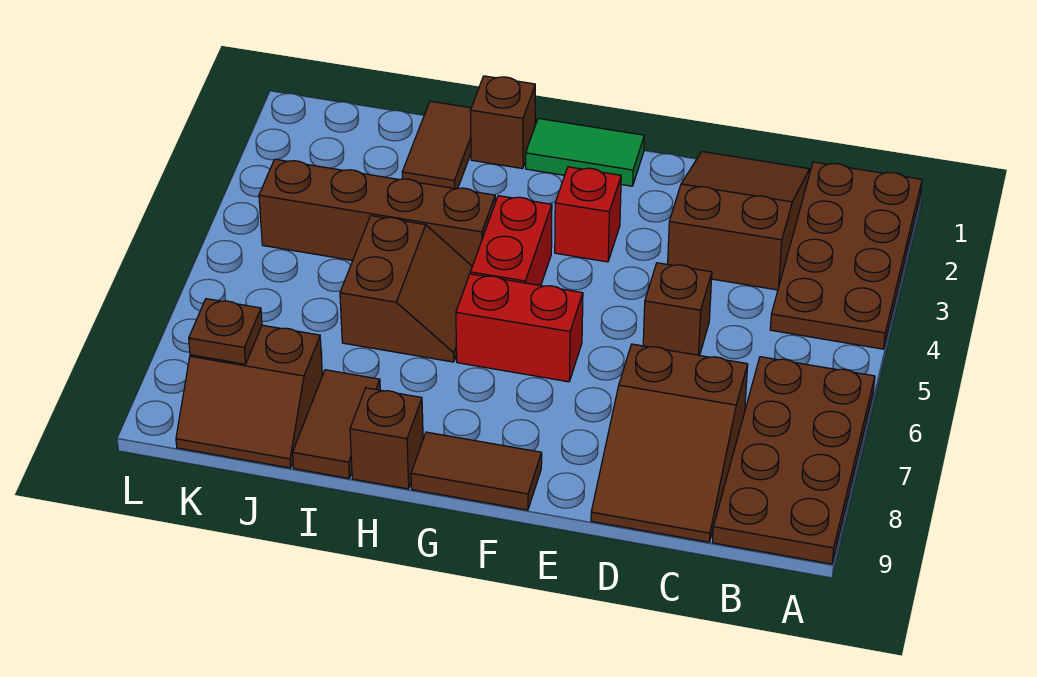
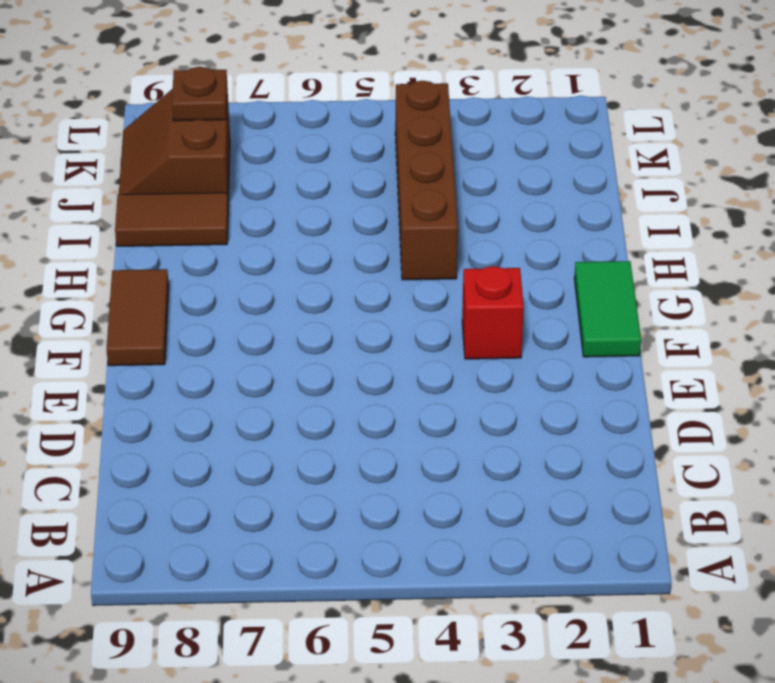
none -> brown 2x4 plate [770,162,922,349]
none -> brown 2x4 plate [712,357,875,564]
none -> brown 2x3 slope [668,152,810,290]

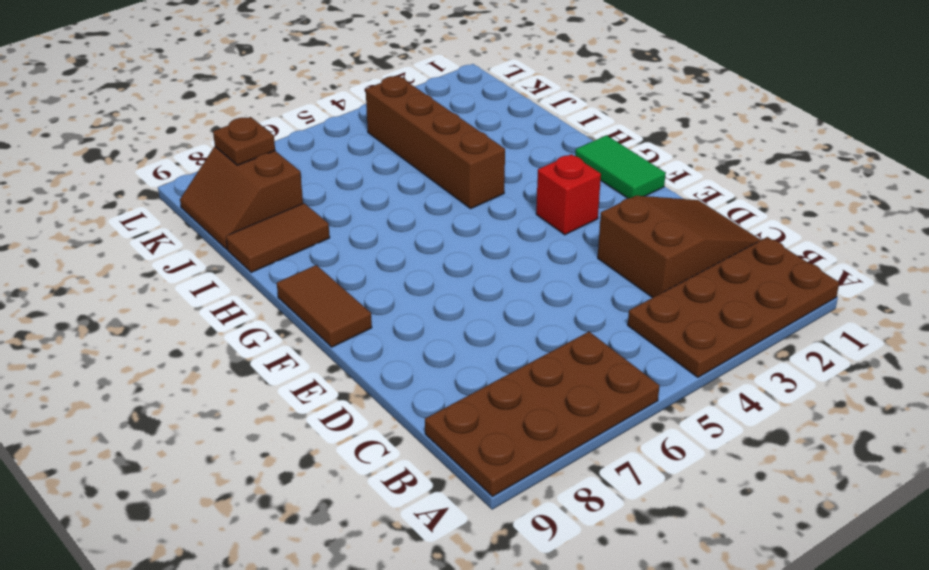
none -> brown 2x3 slope [591,344,748,542]
none -> brown 1x1 brick [643,263,712,355]
none -> red 1x2 brick [456,274,583,382]

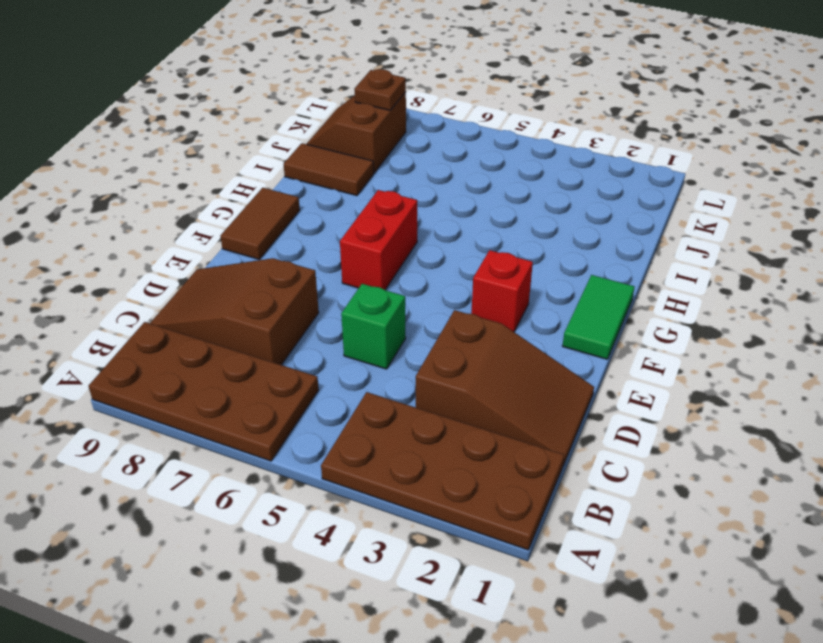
green 1x1 brick [341,284,406,369] -> brown 1x1 brick [643,263,712,355]
none -> red 1x2 brick [470,196,552,286]
none -> brown 1x1 brick [470,76,535,169]
none -> brown 1x4 brick [259,159,495,266]

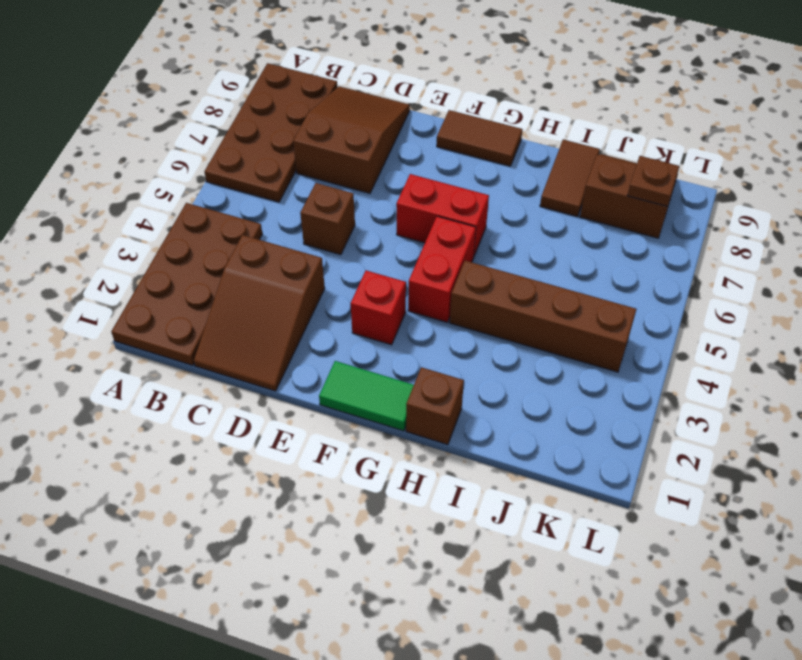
none -> brown 2x2 slope [340,216,472,362]
none -> brown 1x1 brick [350,388,423,489]
none -> brown 1x2 tile [402,101,471,189]

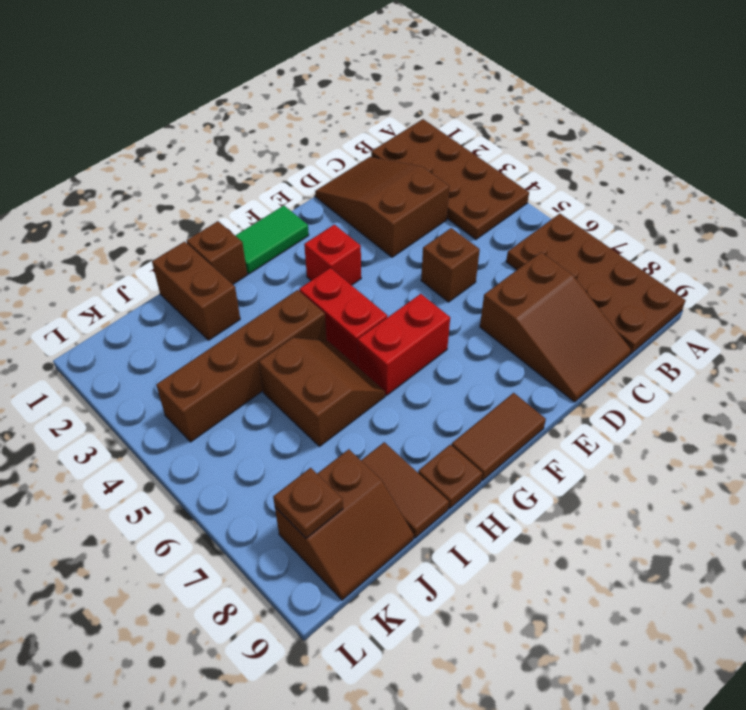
brown 1x1 plate [418,445,482,509] -> brown 1x1 brick [350,388,423,489]
brown 1x2 brick [152,241,240,340] -> brown 1x2 tile [402,101,471,189]

